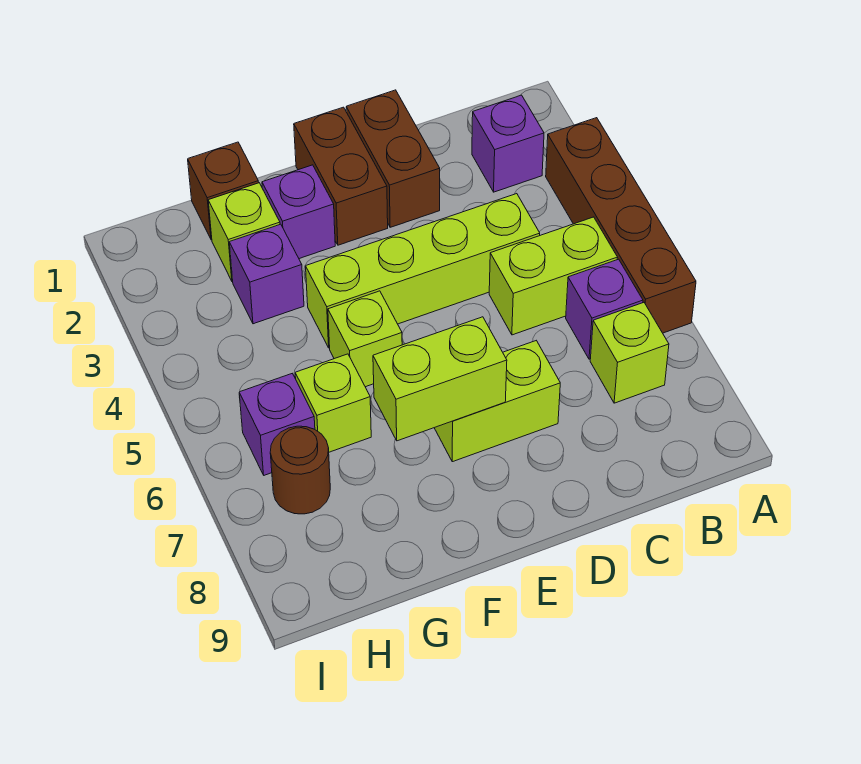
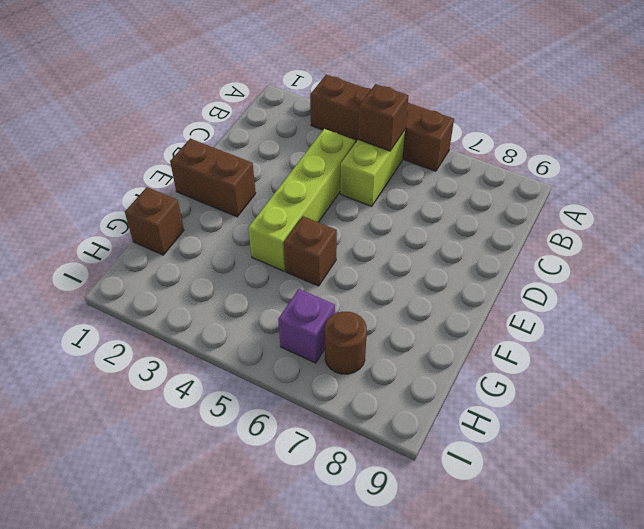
brown 1x1 brick [358,84,408,151] -> none
brown 1x1 brick [284,216,337,286] -> lime 1x1 brick [328,291,402,387]
none -> purple 1x1 brick [472,95,544,192]
none -> purple 1x1 brick [566,259,643,359]
none -> lime 1x1 brick [590,303,669,403]

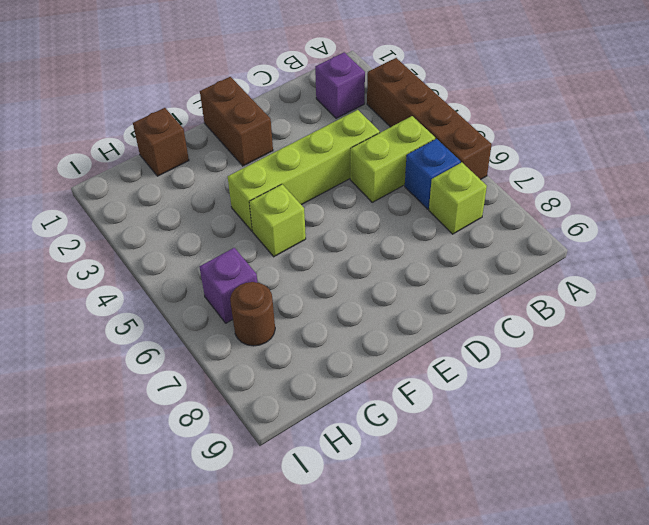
blue 1x1 brick [405,139,461,209] -> purple 1x1 brick [566,259,643,359]
none -> brown 1x2 brick [346,90,440,227]
none -> lime 1x2 brick [435,341,560,462]
none -> purple 1x1 brick [262,165,335,259]

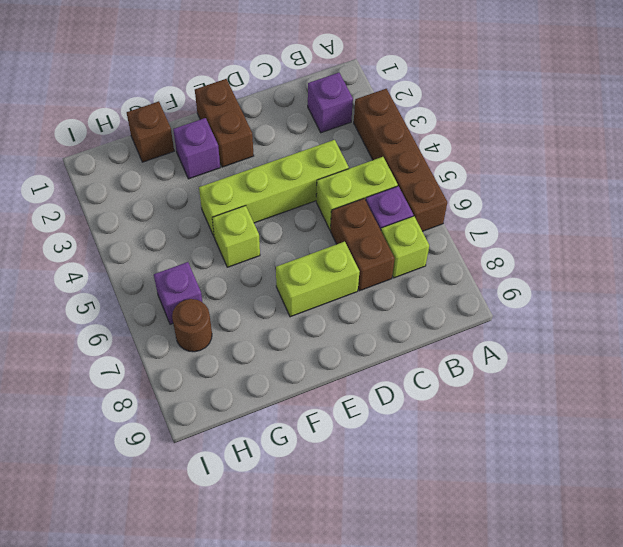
brown 1x2 brick [331,199,395,291] -> brown 1x2 brick moved to [346,90,440,227]
none -> lime 1x1 brick [208,183,280,281]
none -> purple 1x1 brick [229,224,304,324]
none -> lime 1x1 brick [295,354,371,452]

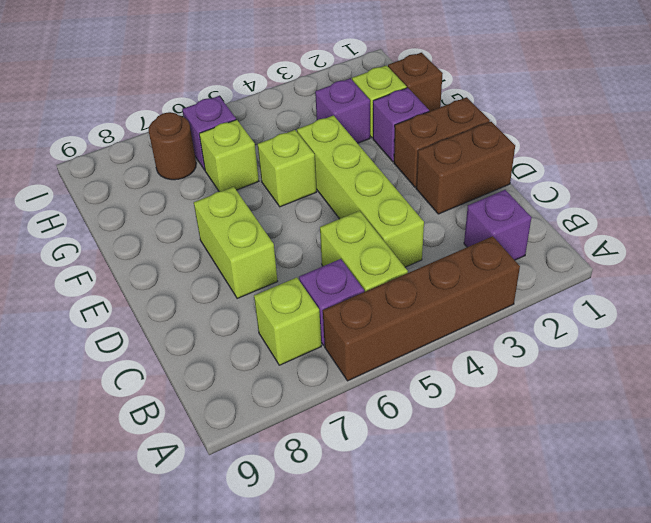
none -> lime 1x2 brick [373,317,507,441]

